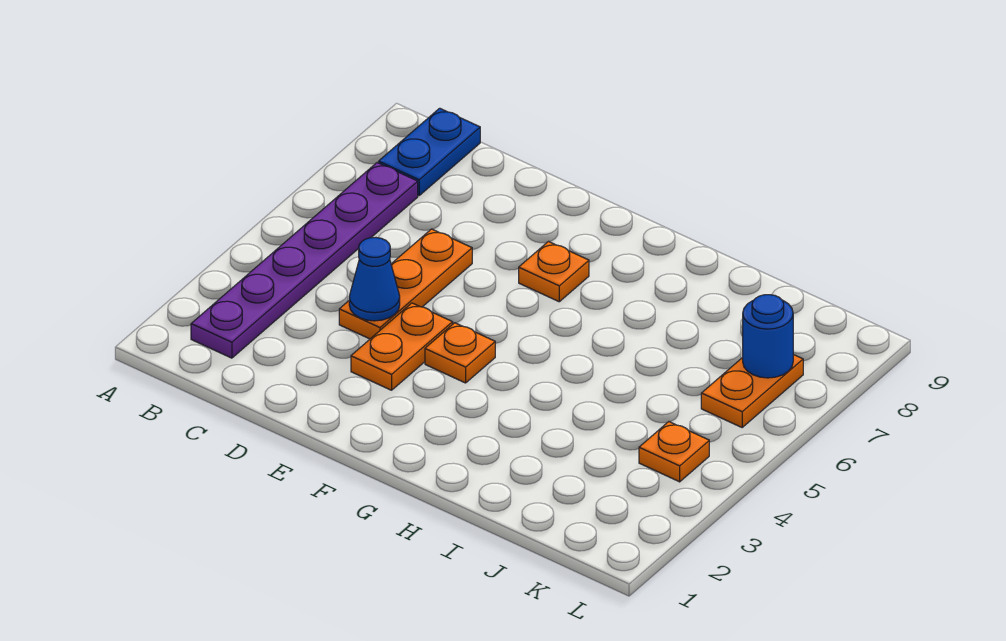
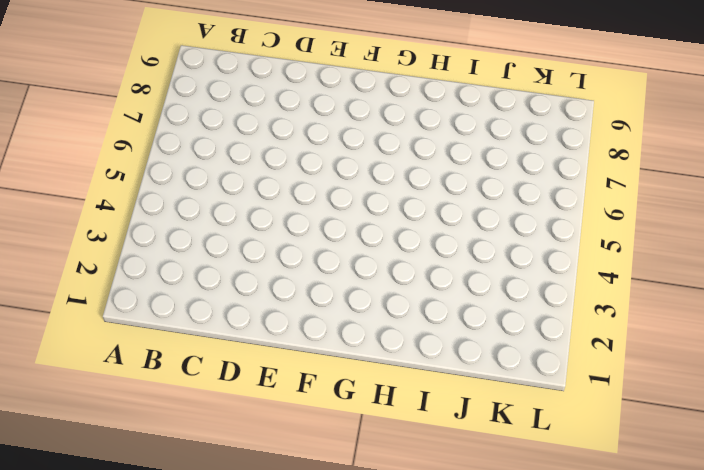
none -> purple 1x6 plate [191,163,418,358]
none -> blue 1x2 plate [379,108,480,195]

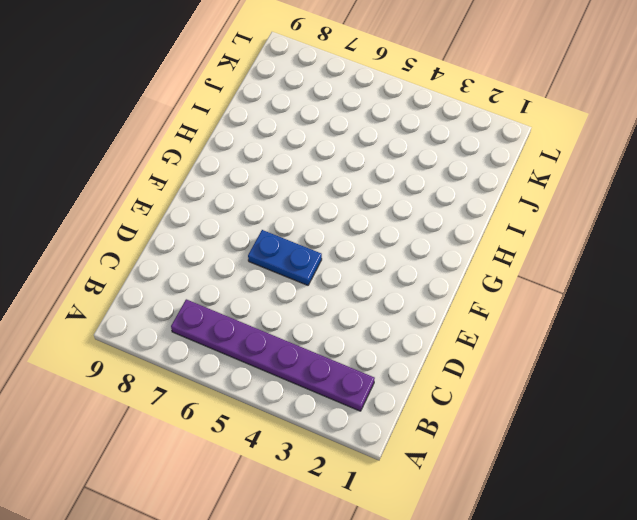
blue 1x2 plate [248,230,322,285] -> blue 1x2 plate moved to [379,108,480,195]
none -> orange 1x3 plate [339,229,472,339]
none -> orange 1x2 plate [351,303,453,390]

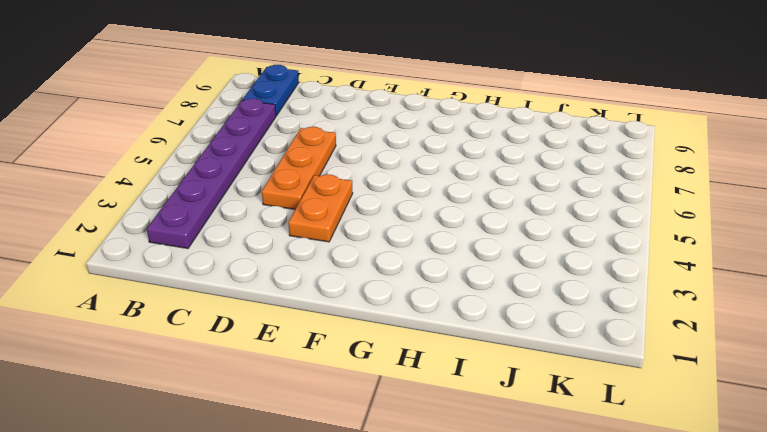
none -> orange 1x1 plate [425,323,495,383]
none -> orange 1x1 plate [519,242,589,302]

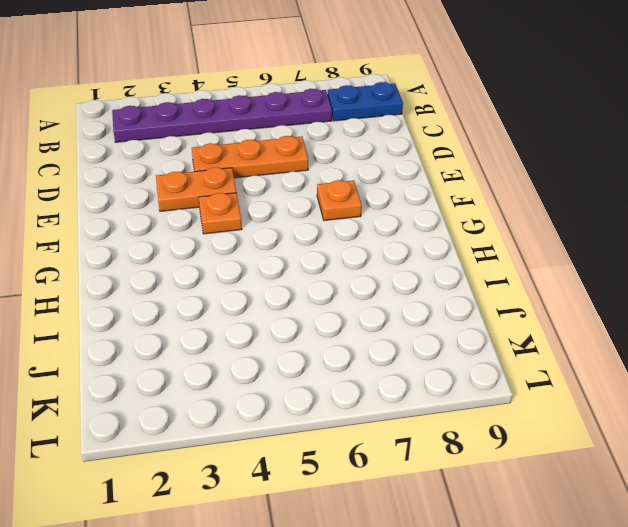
none -> orange 1x1 plate [639,422,709,482]
none -> orange 1x2 plate [701,355,803,427]

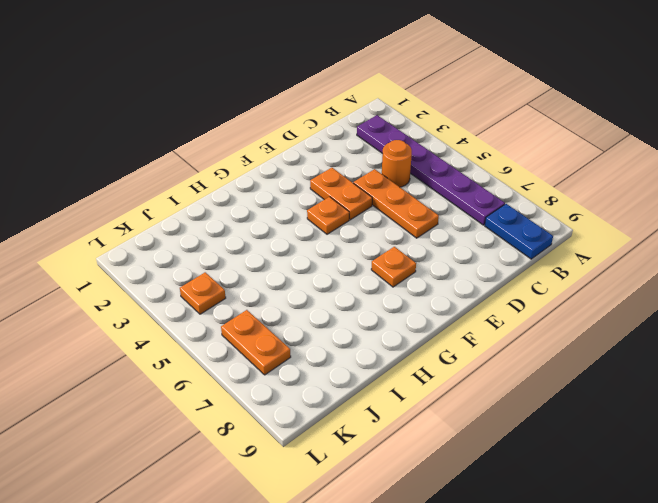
orange 1x1 round brick [382,140,412,187] -> none
none -> blue 1x1 cone [349,238,400,321]
none -> blue 1x1 round brick [743,295,793,378]

